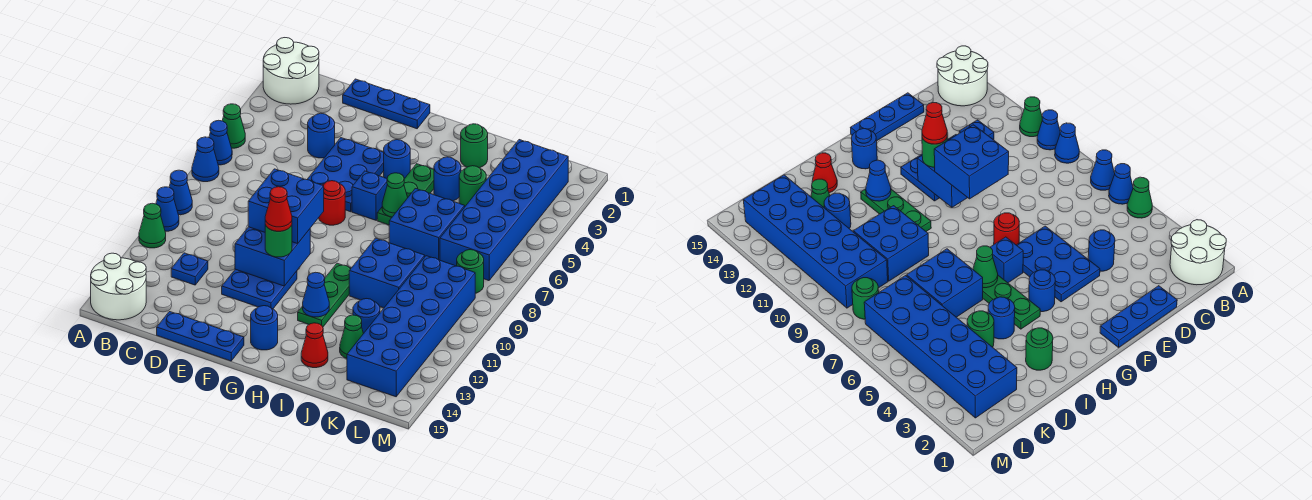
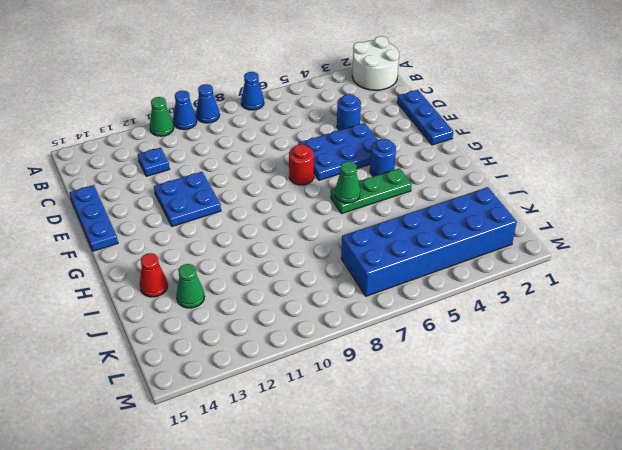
none -> green 1x1 cone [222,104,245,148]
none -> blue 1x1 cone [209,120,232,165]
none -> white 2x2 round brick [91,253,146,320]
none -> blue 1x1 brick [352,171,387,220]

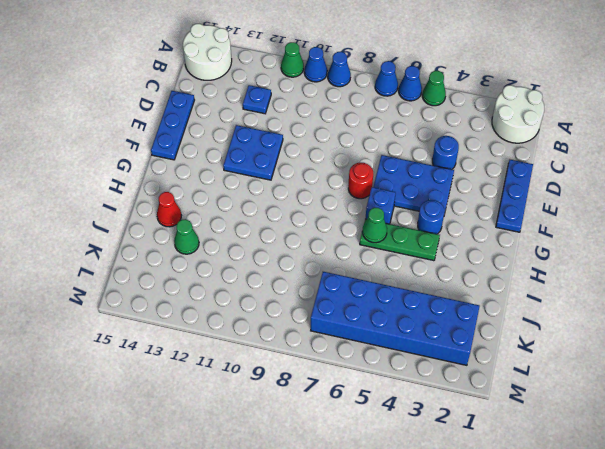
none -> blue 1x1 round brick [251,306,278,350]
none -> green 1x3 plate [298,263,351,327]
none -> green 1x1 round brick [461,124,488,168]
none -> blue 1x1 round brick [434,157,461,201]

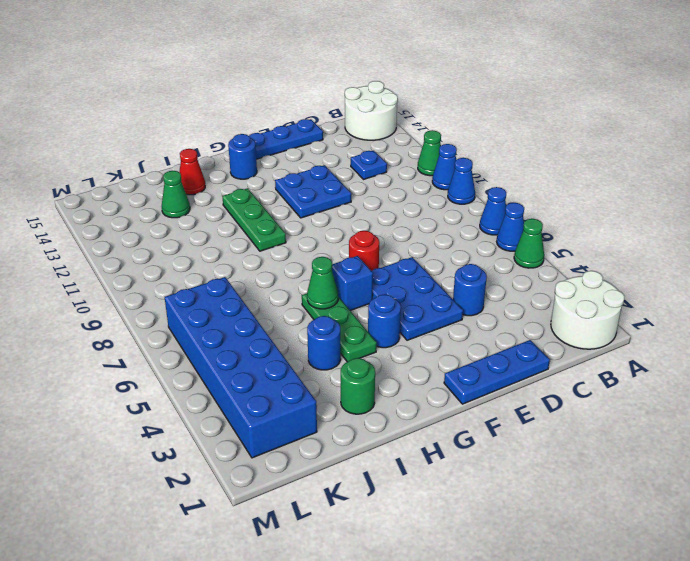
none -> blue 2x2 brick [389,188,465,260]
none -> blue 2x2 brick [349,238,425,308]
none -> green 1x1 round brick [459,166,486,206]
none -> blue 1x1 round brick [353,299,380,334]

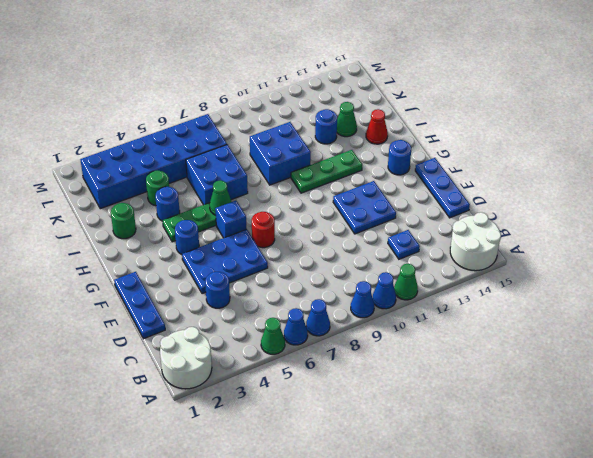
none -> blue 2x6 brick [347,256,475,397]
none -> green 1x1 round brick [457,250,484,293]
none -> blue 2x2 brick [235,227,310,286]
none -> blue 1x1 cone [303,272,329,317]

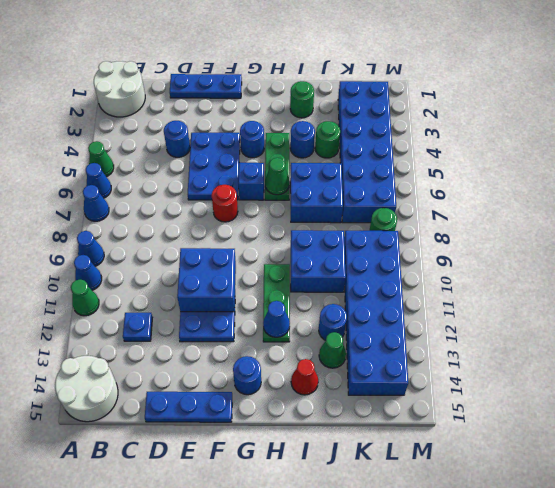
none -> blue 2x2 brick [248,169,324,244]
none -> green 1x1 round brick [265,225,292,257]
none -> red 1x1 cone [265,187,292,231]

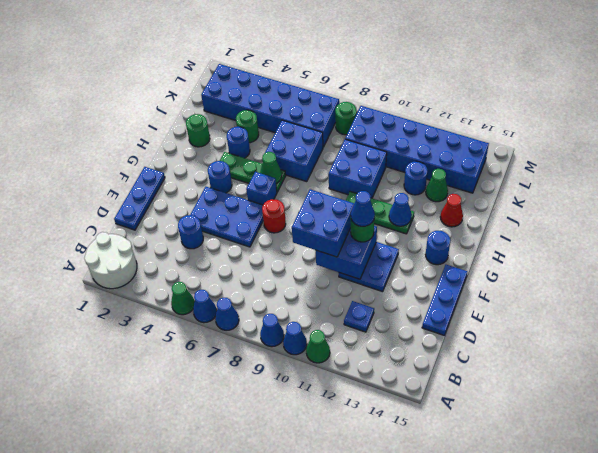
blue 1x1 cone [351,191,375,227] -> red 1x1 cone [265,187,292,231]
none -> white 2x2 round brick [91,253,146,320]

